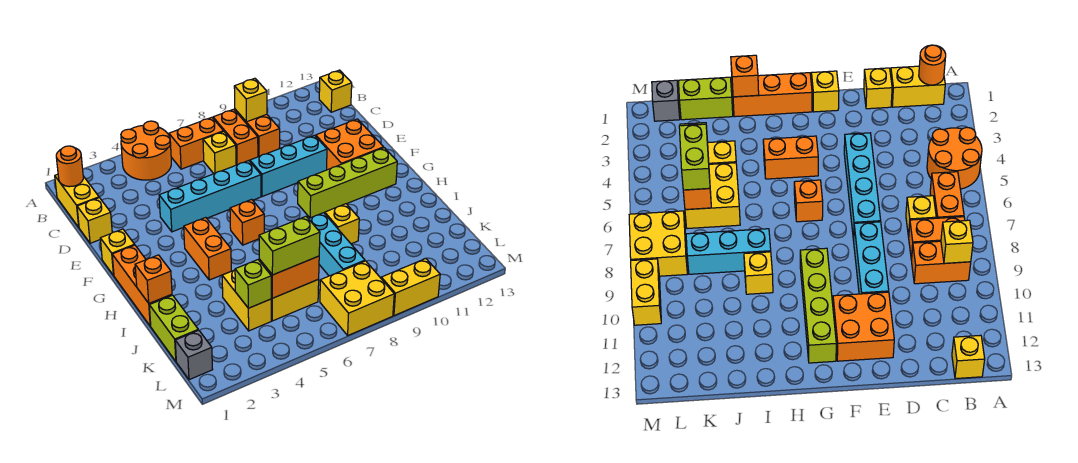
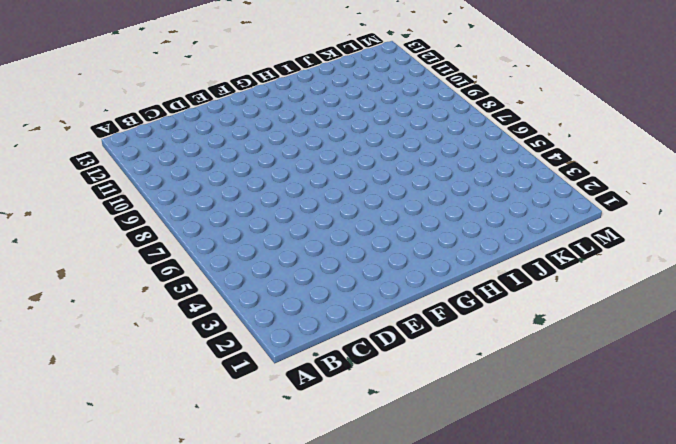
none -> orange 2x2 round brick [121,121,171,180]
none -> yellow 1x2 brick [55,174,99,227]
none -> orange 1x2 brick [169,117,224,169]
none -> orange 1x2 brick [213,109,258,165]

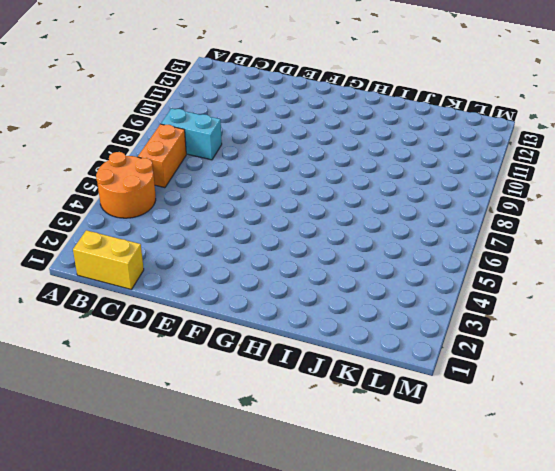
cyan 1x2 brick [161,108,222,160] -> orange 1x2 brick [213,109,258,165]
none -> orange 1x2 brick [235,109,280,157]
none -> yellow 1x1 brick [319,70,352,112]
none -> yellow 1x1 brick [203,132,236,174]
none -> yellow 1x1 brick [77,198,112,243]

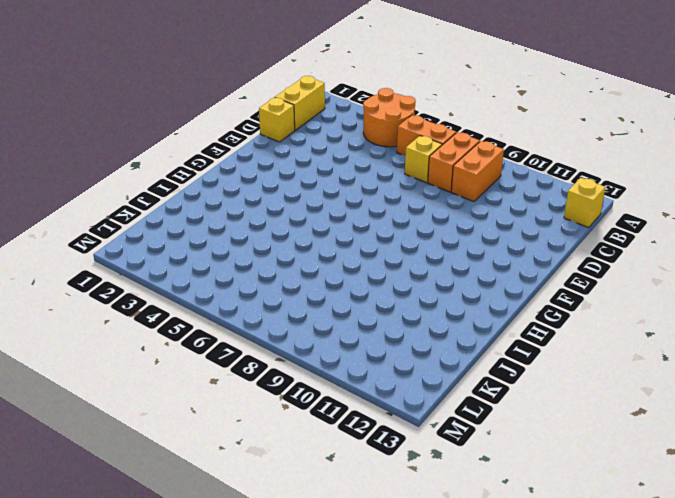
none -> cyan 1x4 brick [159,161,261,232]
none -> cyan 1x3 brick [250,135,327,197]
none -> orange 2x2 brick [316,119,384,170]
none -> yellow 1x1 brick [100,229,135,275]

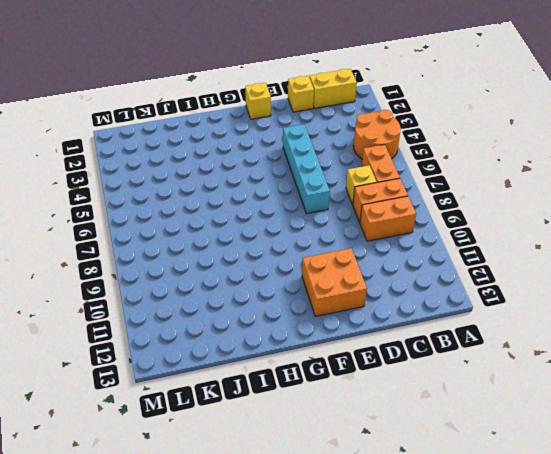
none -> yellow 1x1 brick [319,70,352,112]
none -> cyan 1x3 brick [250,135,327,197]
none -> orange 1x3 brick [112,245,172,326]
none -> orange 1x2 brick [184,218,231,280]

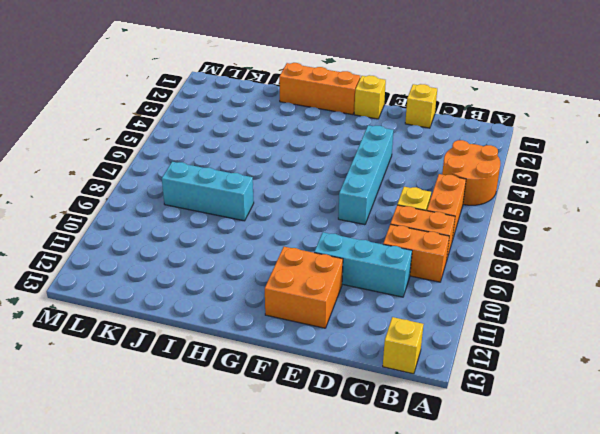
cyan 1x3 brick [314,232,412,297] -> cyan 1x3 brick turned to [250,135,327,197]
none -> yellow 1x2 brick [55,174,99,227]
none -> orange 1x2 brick [184,218,231,280]
none -> orange 1x1 brick [230,200,264,245]
none -> lime 1x4 brick [298,148,397,218]

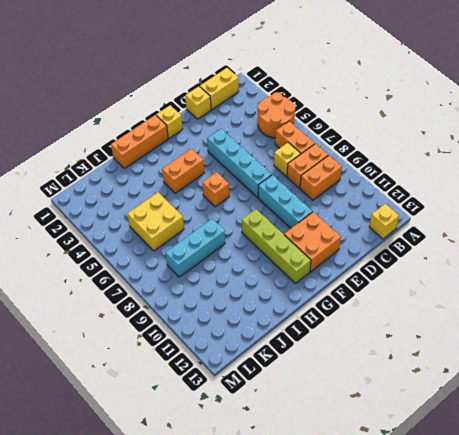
none -> yellow 1x1 brick [325,204,359,244]
none -> lime 1x2 brick [149,295,198,361]
none -> yellow 1x2 brick [222,270,271,331]
none -> grey 1x1 brick [175,330,213,380]

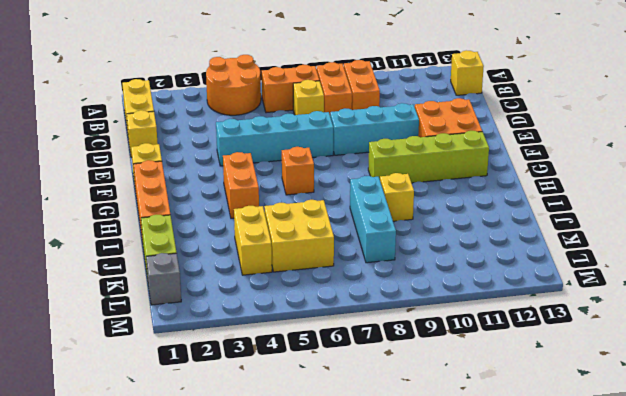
none -> yellow 2x2 brick [320,261,394,335]
none -> yellow 1x2 brick [381,258,440,316]
none -> orange 1x1 round brick [56,146,83,187]
none -> yellow 1x1 brick [234,78,267,122]

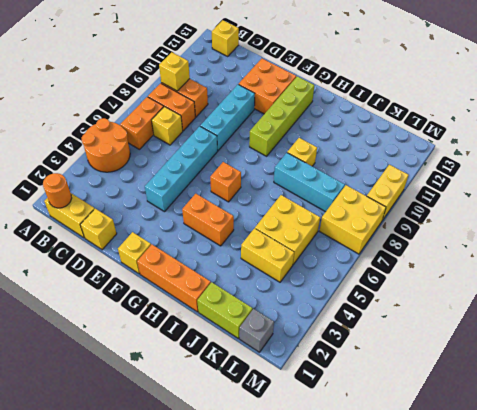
none -> orange 1x1 brick [135,255,172,303]
none -> lime 1x1 brick [235,260,271,308]
none -> orange 1x2 brick [259,256,319,298]
none -> lime 1x2 brick [259,217,320,275]

